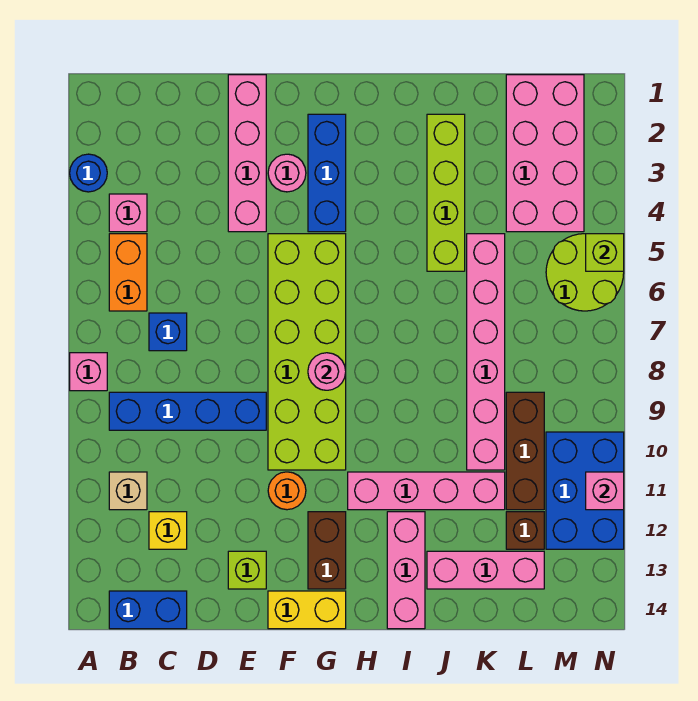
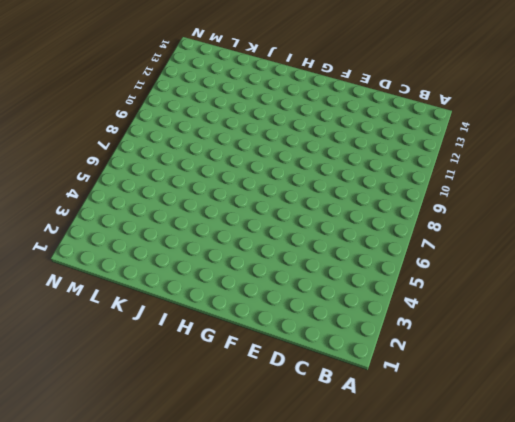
none -> blue 1x1 round brick [70,154,107,192]
none -> pink 1x1 brick [70,353,107,391]
none -> pink 1x1 brick [109,194,147,232]
none -> orange 1x2 brick [109,234,147,311]

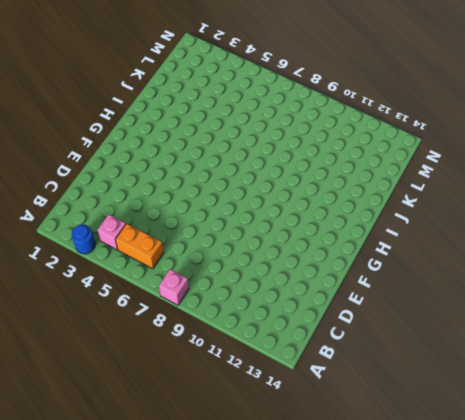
none -> blue 1x4 brick [109,392,266,430]
none -> tan 1x1 brick [109,472,147,510]
none -> blue 1x2 brick [109,591,187,629]
none -> blue 1x1 brick [149,313,187,351]

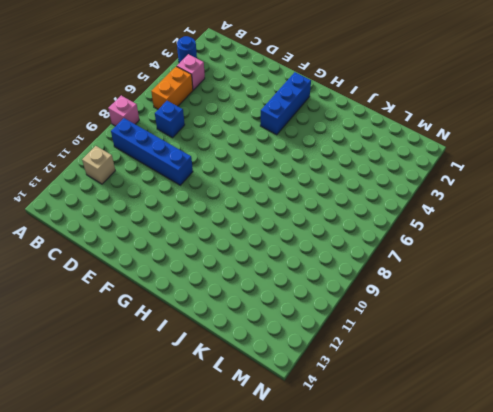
none -> blue 1x2 brick [109,591,187,629]
none -> yellow 1x1 brick [149,512,187,549]
none -> pink 1x4 brick [228,75,266,232]
none -> lime 1x1 brick [228,551,266,589]

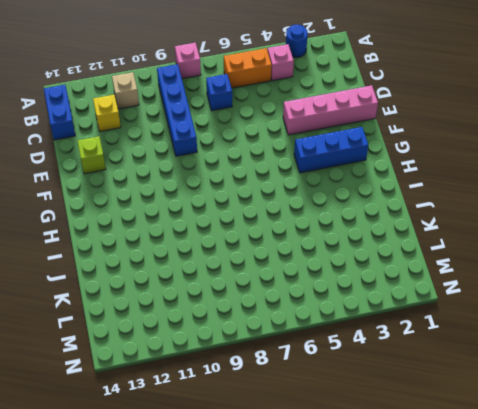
none -> pink 1x1 round brick [268,154,306,192]
none -> lime 2x6 brick [268,234,346,470]
none -> orange 1x1 round brick [268,472,306,510]
none -> yellow 1x2 brick [268,591,346,629]

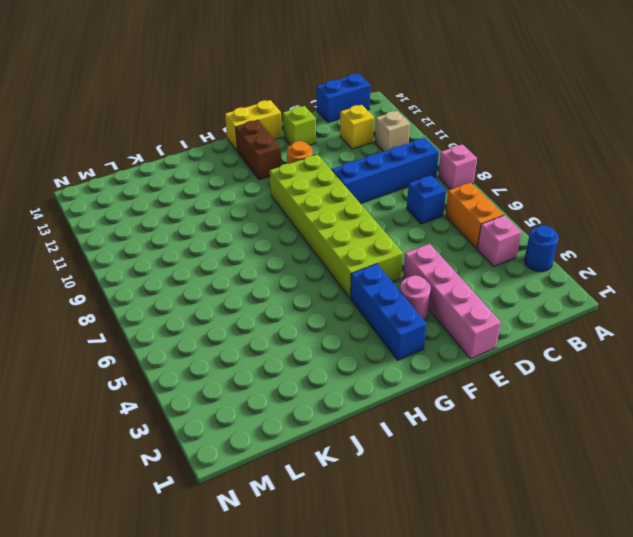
none -> pink 1x4 brick [348,472,505,510]
none -> pink 1x3 brick [387,512,425,629]
none -> lime 1x4 brick [427,114,465,271]
none -> pink 1x3 brick [427,551,544,589]

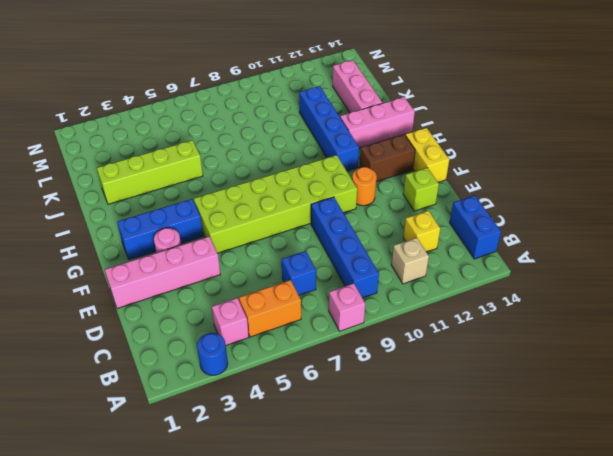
blue 1x4 brick [299,86,359,171] -> pink 1x4 brick [348,472,505,510]
none -> pink 1x6 brick [467,234,505,470]
none -> pink 2x4 brick [506,75,584,232]
none -> brown 1x3 brick [506,392,544,510]
none -> brown 1x1 brick [506,512,544,549]

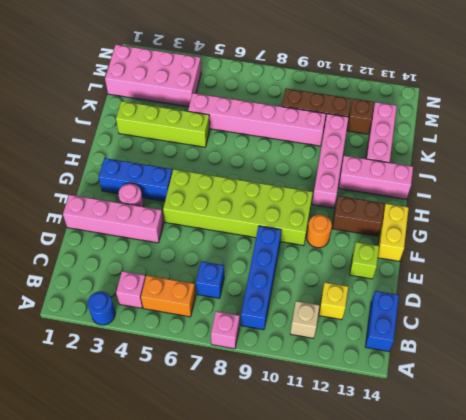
none -> lime 2x2 round brick [546,234,624,311]
none -> blue 2x3 brick [546,432,624,549]
none -> pink 1x1 round brick [308,353,346,390]
none -> lime 1x1 brick [586,234,624,271]

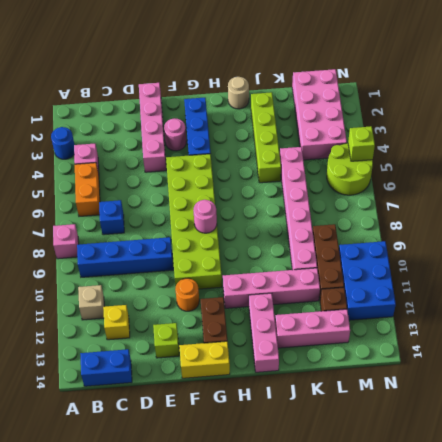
tan 1x1 round brick [228,77,249,109] -> none
none -> pink 1x1 brick [586,472,624,510]

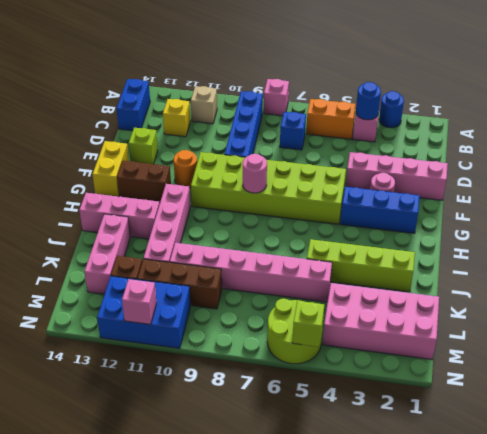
blue 1x1 round brick [356,82,381,120] -> none

